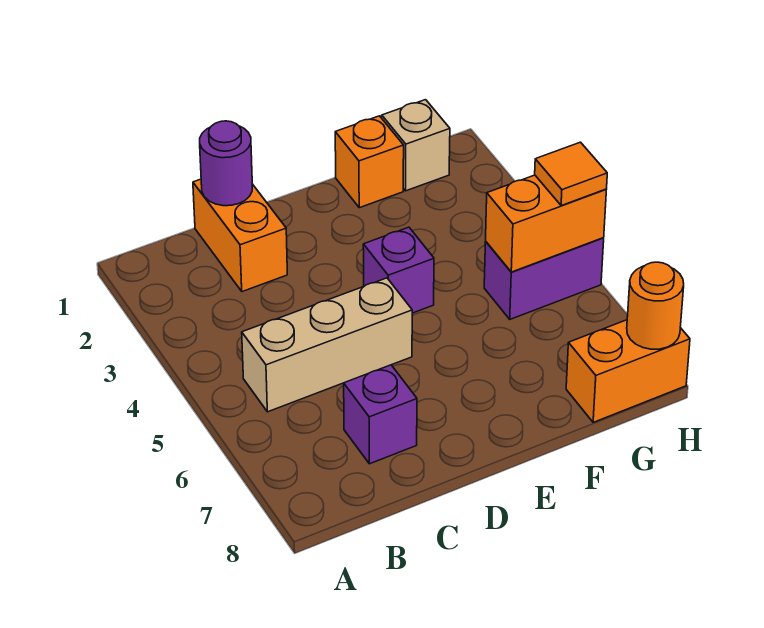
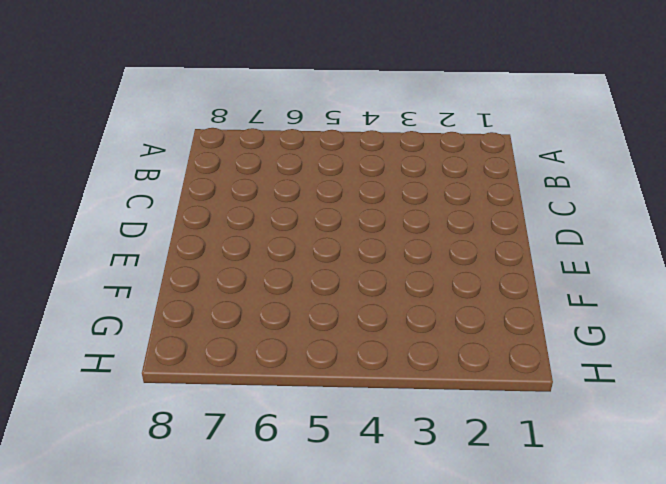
none -> tan 1x3 brick [242,278,412,412]
none -> orange 1x2 brick [193,179,287,292]
none -> purple 1x1 brick [344,365,417,464]

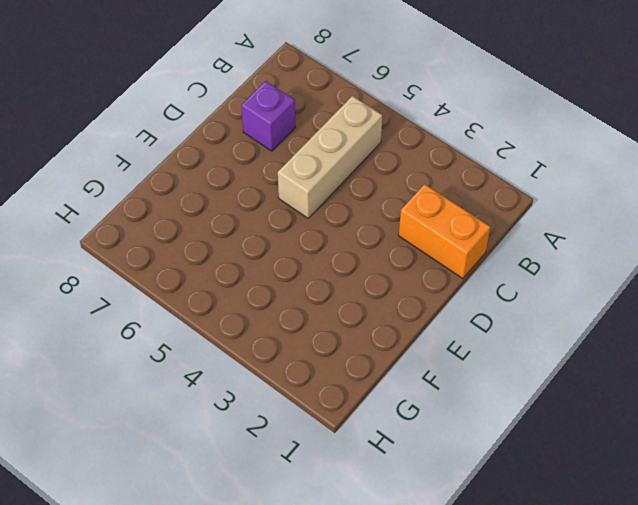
none -> purple 1x1 brick [363,227,434,313]
none -> orange 1x1 brick [335,116,404,208]
none -> tan 1x1 brick [382,100,450,191]

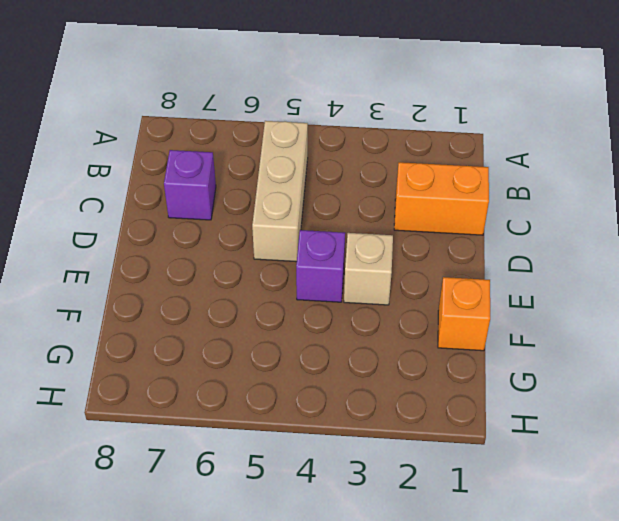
tan 1x1 brick [344,233,393,305] -> tan 1x1 brick moved to [382,100,450,191]
none -> purple 1x2 brick [484,238,604,319]
none -> orange 1x2 brick [566,320,690,422]
none -> purple 1x1 round brick [200,121,252,206]

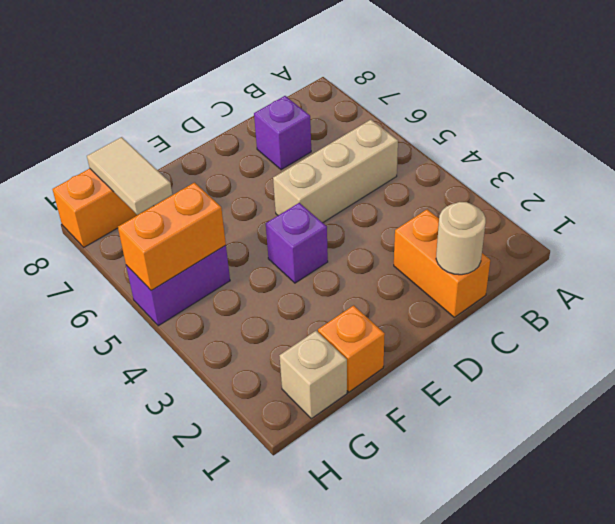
tan 1x1 round brick [436,202,486,275] -> purple 1x1 round brick [200,121,252,206]
tan 1x2 tile [87,137,172,215] -> none
none -> orange 1x1 round brick [627,262,684,349]
none -> orange 1x1 tile [535,142,607,206]

